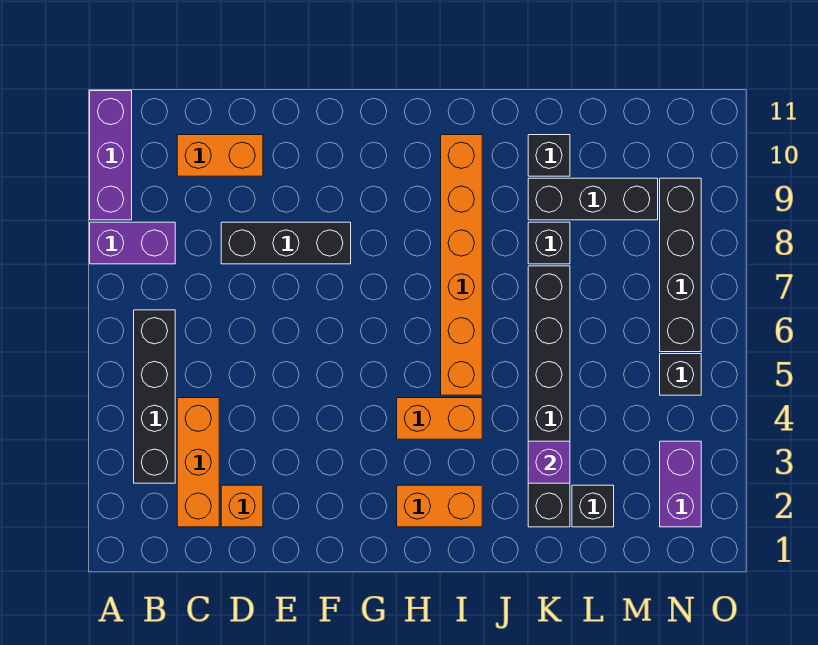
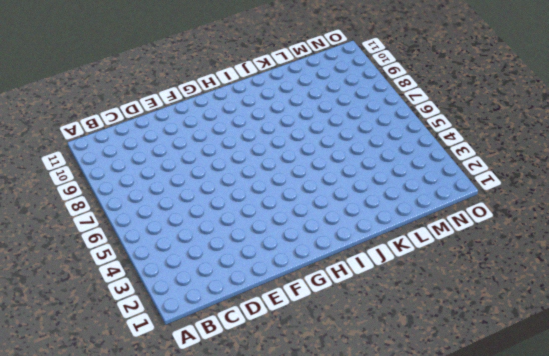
none -> purple 1x2 brick [90,222,175,264]
none -> purple 1x3 brick [90,91,132,220]
none -> black 1x4 brick [134,310,175,483]

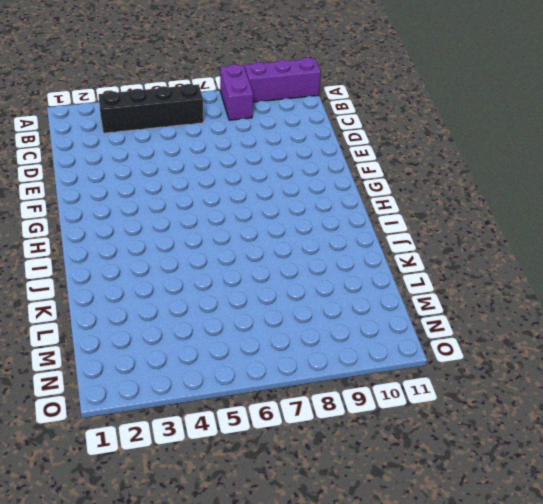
none -> orange 1x3 brick [177,398,219,527]
none -> orange 1x2 brick [177,135,263,176]
none -> orange 1x1 brick [221,485,263,527]

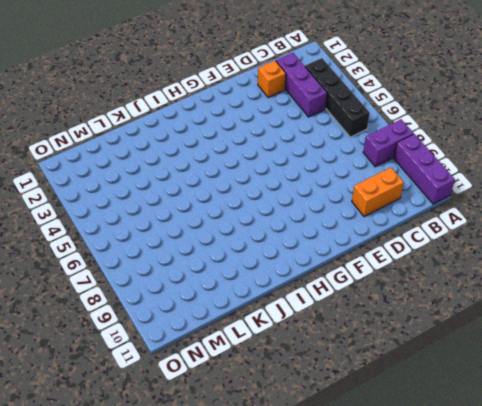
purple 1x3 brick [276,53,327,117] -> orange 1x3 brick [177,398,219,527]
none -> black 1x3 brick [221,222,351,264]
none -> orange 1x2 brick [397,485,482,527]
none -> orange 1x2 brick [397,398,482,439]

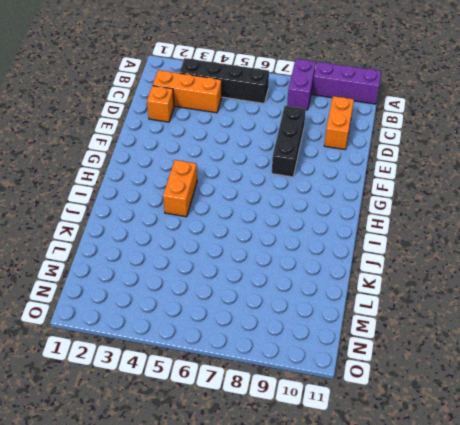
none -> orange 1x2 brick [397,485,482,527]
none -> orange 1x6 brick [441,135,482,395]
none -> black 1x6 brick [528,266,570,527]

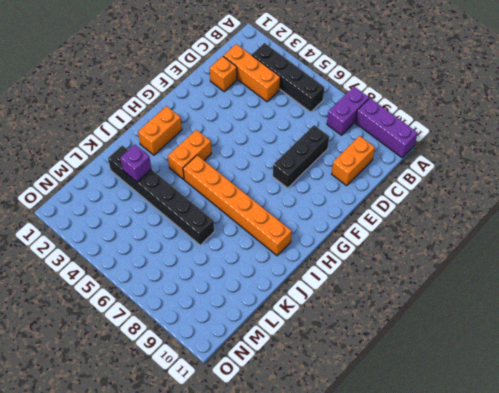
none -> black 1x1 brick [528,222,570,264]
none -> black 1x3 brick [528,178,658,220]
none -> black 1x1 brick [528,135,570,176]

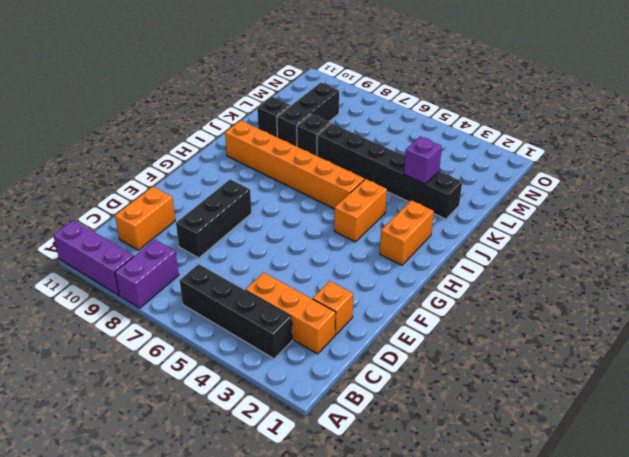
none -> black 1x1 brick [572,485,614,527]
none -> purple 1x2 brick [660,441,701,527]
none -> black 1x1 brick [660,354,701,395]

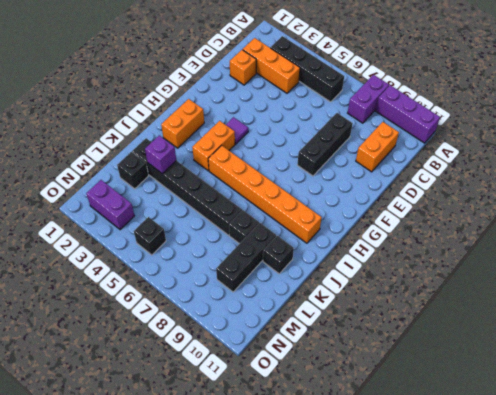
purple 1x1 tile [226,117,248,144] -> none
none -> black 1x4 brick [660,178,701,352]

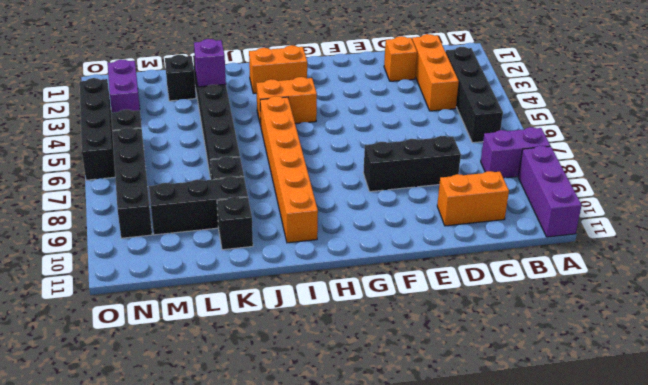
black 1x4 brick [79,78,115,180] -> none

